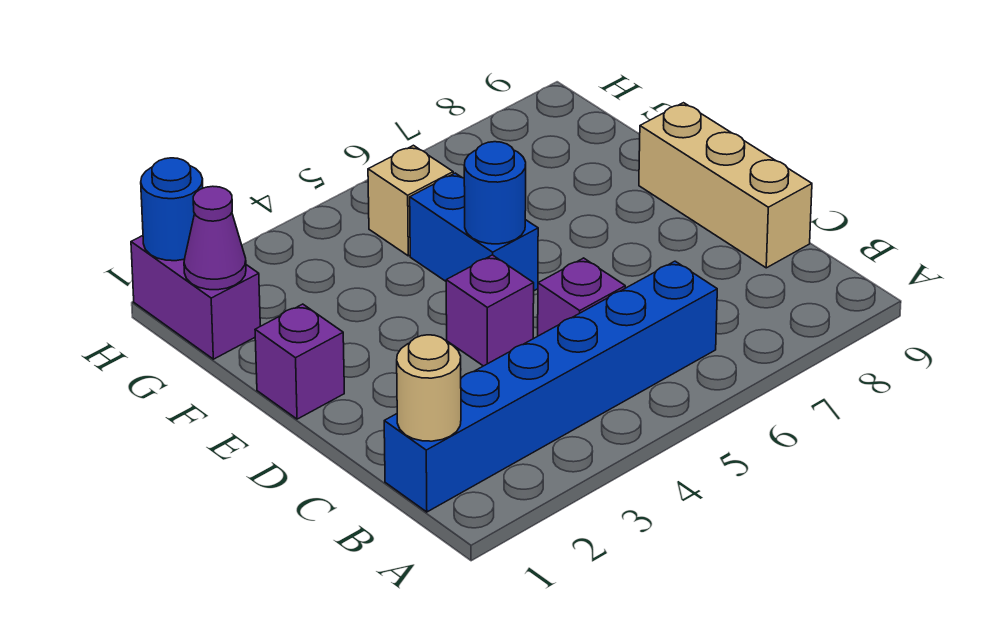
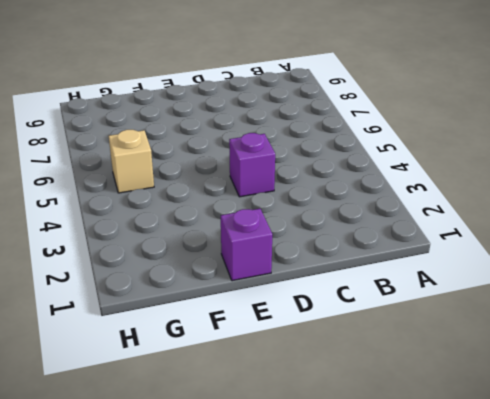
none -> blue 1x6 brick [384,261,717,512]
none -> purple 1x1 brick [538,258,625,336]
none -> tan 1x3 brick [639,103,812,268]

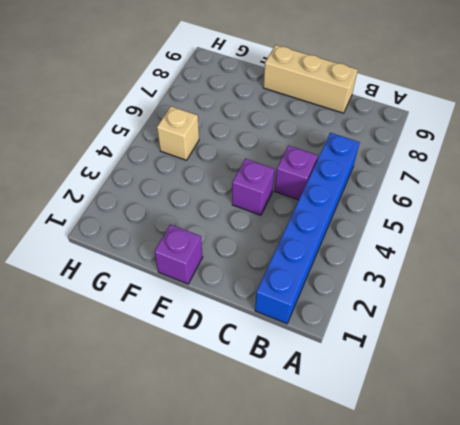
none -> blue 1x2 brick [410,173,538,291]
none -> purple 1x2 brick [131,236,260,359]
none -> tan 1x1 round brick [397,335,461,441]

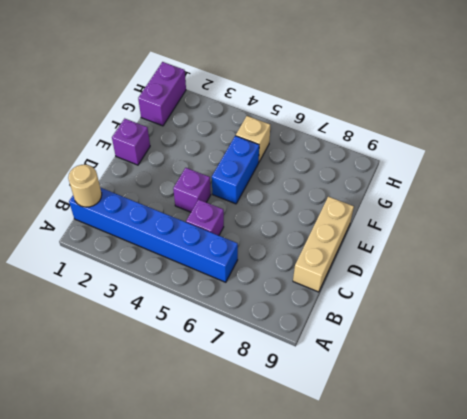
none -> blue 1x1 round brick [464,142,526,244]
none -> purple 1x1 cone [184,186,246,290]
none -> blue 1x1 round brick [141,158,203,261]

